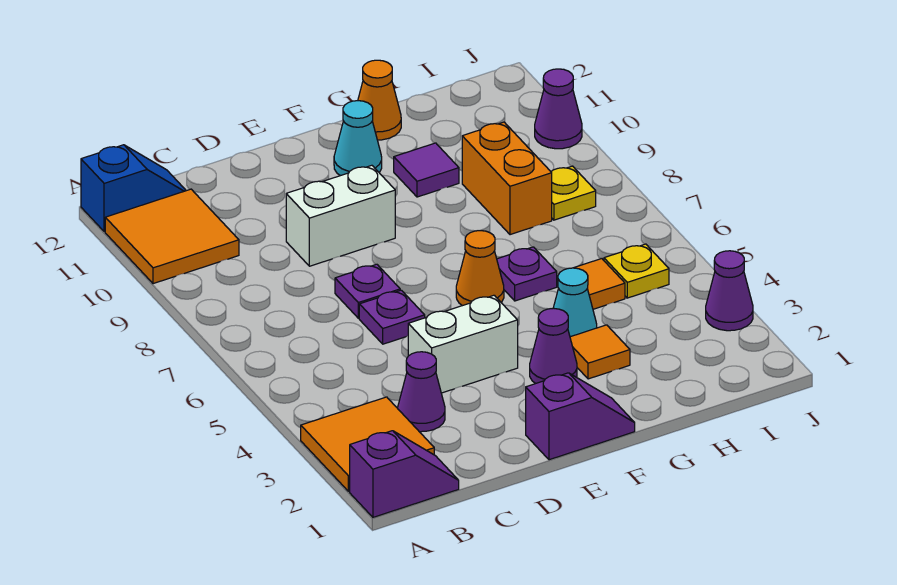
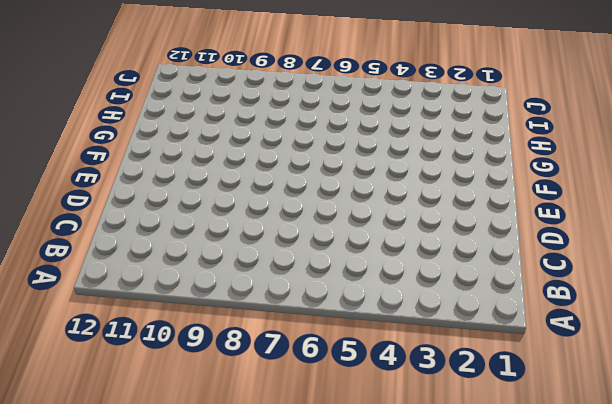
none -> purple 1x2 slope [350,431,459,517]
none -> orange 2x2 tile [301,397,434,491]
none -> orange 2x2 tile [105,189,239,284]

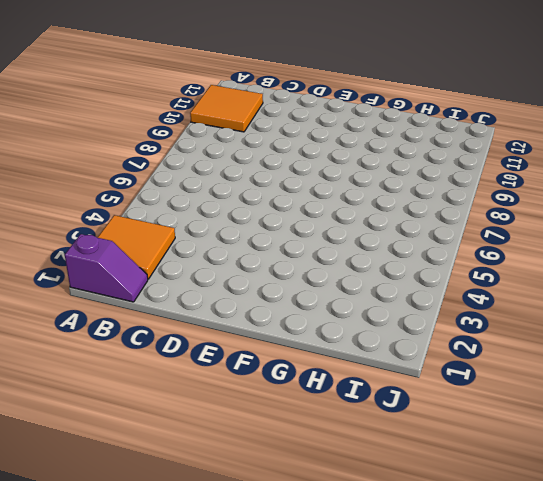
none -> blue 1x2 slope [81,145,186,232]
none -> purple 1x1 cone [398,352,445,432]
none -> white 1x2 brick [408,295,518,393]

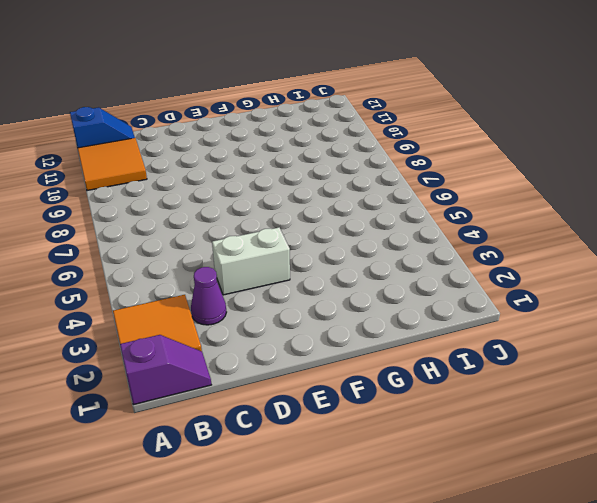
none -> purple 1x1 plate [359,290,425,344]
none -> purple 1x1 plate [335,264,400,318]
none -> white 1x2 brick [286,165,395,266]

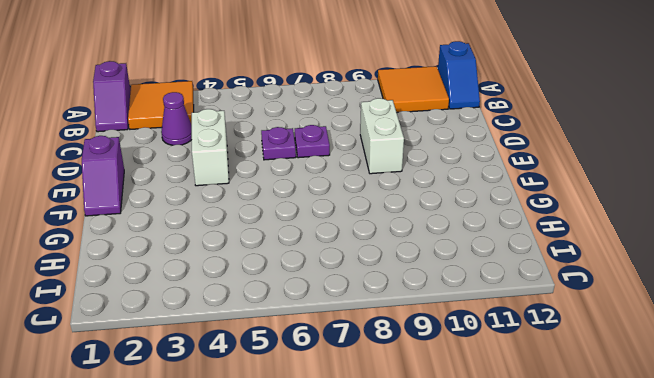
none -> purple 1x1 cone [530,308,577,384]
none -> orange 1x1 cone [456,231,504,306]
none -> cyan 1x1 cone [334,101,382,176]

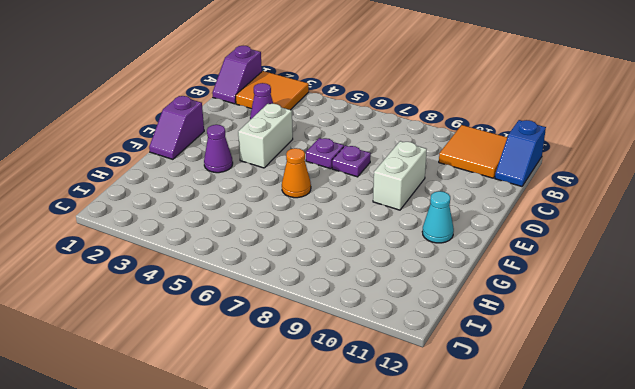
none -> orange 1x1 tile [570,325,630,379]
none -> cyan 1x1 cone [553,268,597,337]
none -> purple 1x1 plate [497,247,557,301]

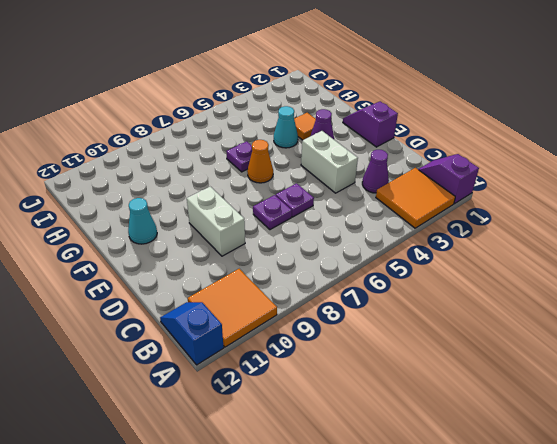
none -> purple 1x1 tile [394,143,459,197]
none -> orange 1x1 cone [358,60,401,140]
none -> orange 1x1 tile [574,259,625,309]

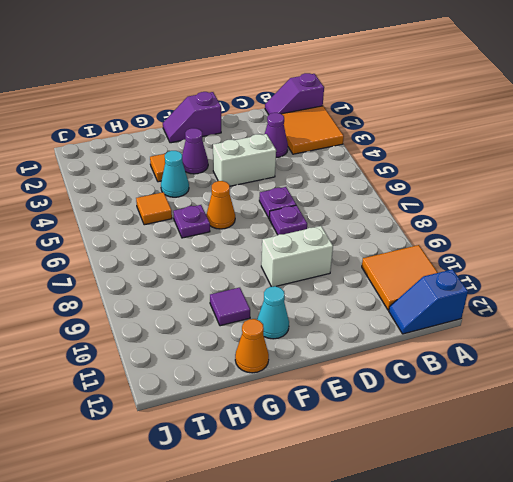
none -> orange 1x2 brick [462,122,552,235]
none -> yellow 1x1 plate [604,244,669,298]
none -> yellow 1x1 plate [551,166,596,220]

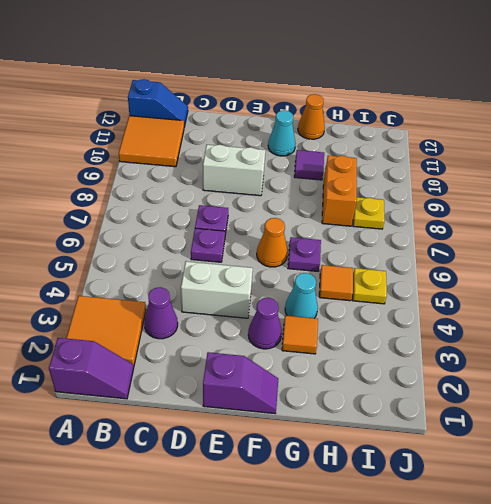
none -> purple 1x1 cone [706,251,753,331]
none -> purple 1x1 cone [535,69,582,149]

